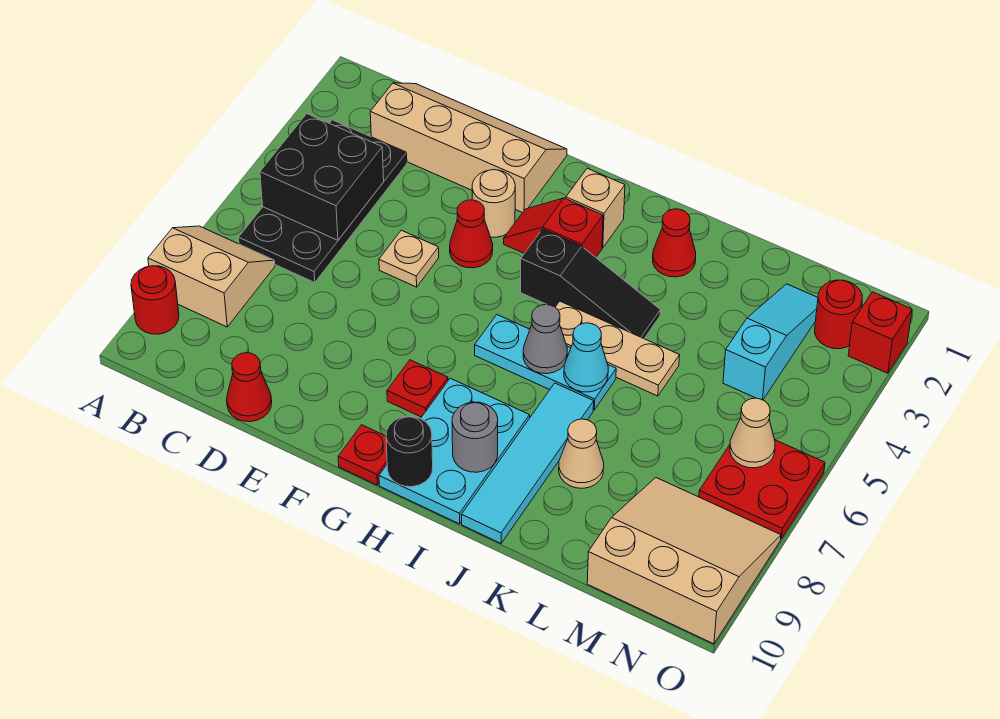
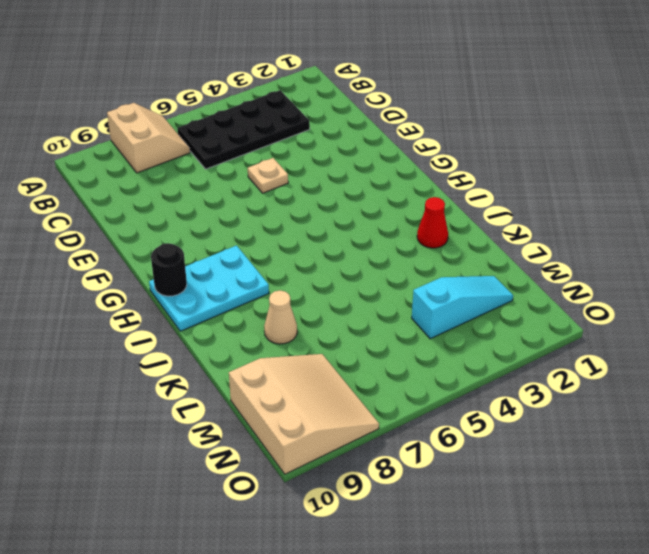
none -> red 1x1 round brick [131,266,179,334]
none -> tan 2x4 slope [370,83,567,213]
none -> red 1x1 cone [227,353,272,422]
none -> tan 1x1 round brick [472,170,515,237]

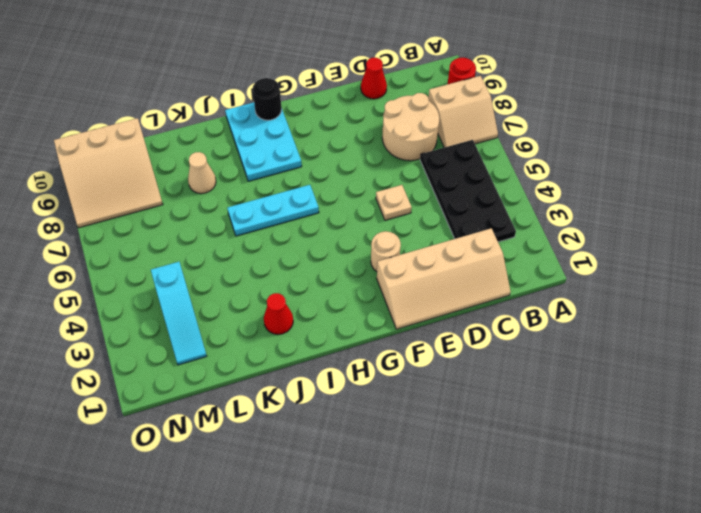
tan 2x2 round brick [382,93,439,161] -> none
none -> red 1x1 cone [450,200,493,268]
none -> red 1x2 slope [504,198,603,257]
none -> red 1x1 plate [387,360,448,417]
none -> red 1x1 plate [338,425,387,485]

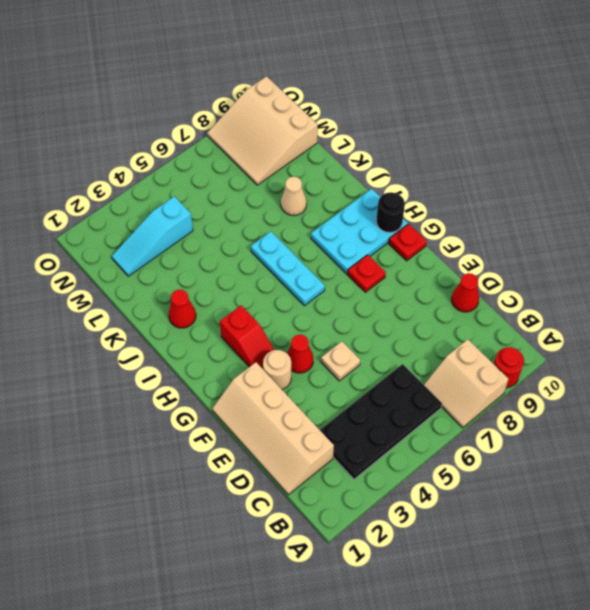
none -> tan 1x1 brick [566,168,625,248]
none -> black 1x3 slope [521,229,660,338]
none -> tan 1x3 plate [555,301,680,396]
none -> cyan 1x4 tile [461,383,594,543]

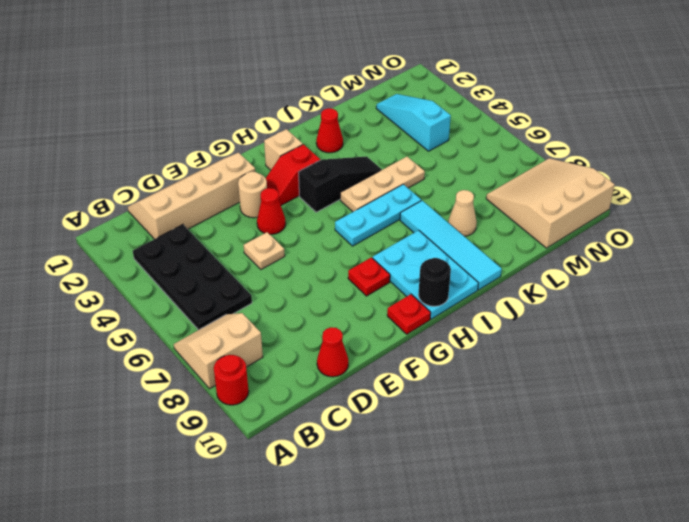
none -> red 1x1 round brick [815,280,862,349]
none -> red 2x2 plate [699,440,825,539]
none -> red 1x1 brick [848,292,912,373]
none -> black 2x2 brick [260,114,384,240]

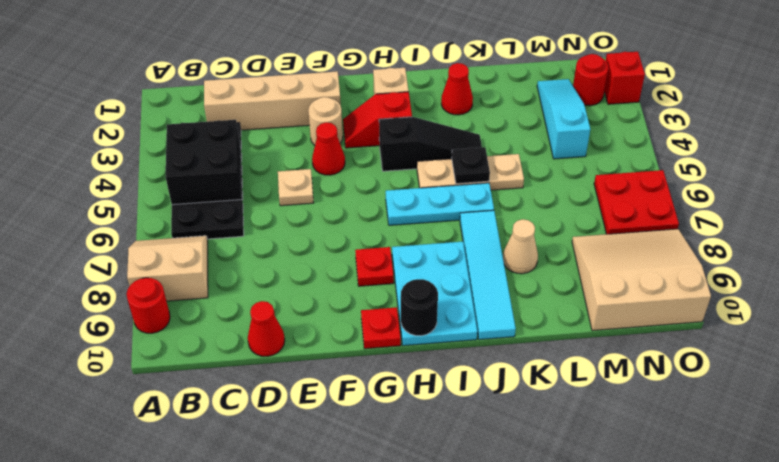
black 1x1 plate [452,147,490,184] -> none
none -> grey 1x1 cone [523,305,567,374]
none -> grey 1x1 round brick [452,402,498,472]
none -> cyan 1x1 cone [564,323,608,392]
none -> tan 1x1 cone [730,398,775,468]

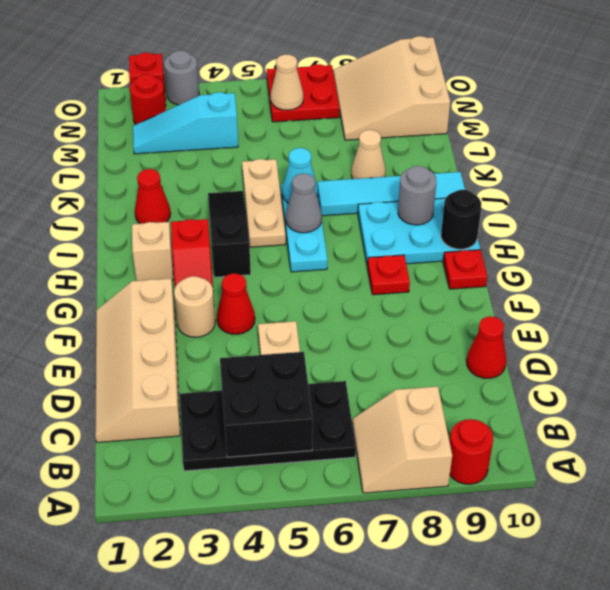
grey 1x1 round brick [164,50,199,105] -> none

